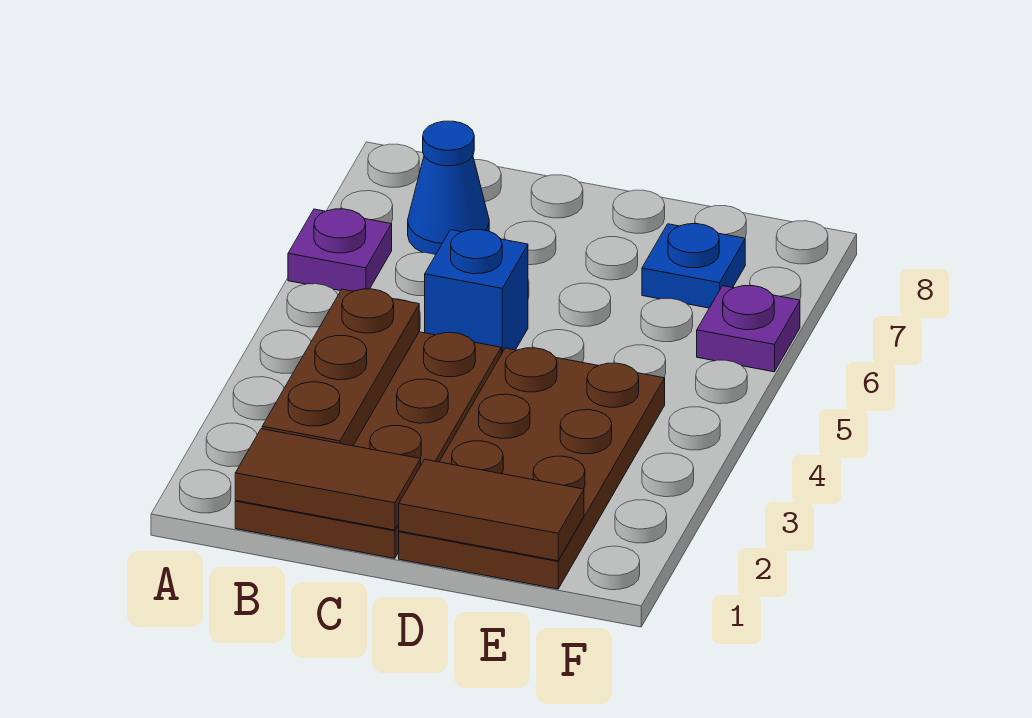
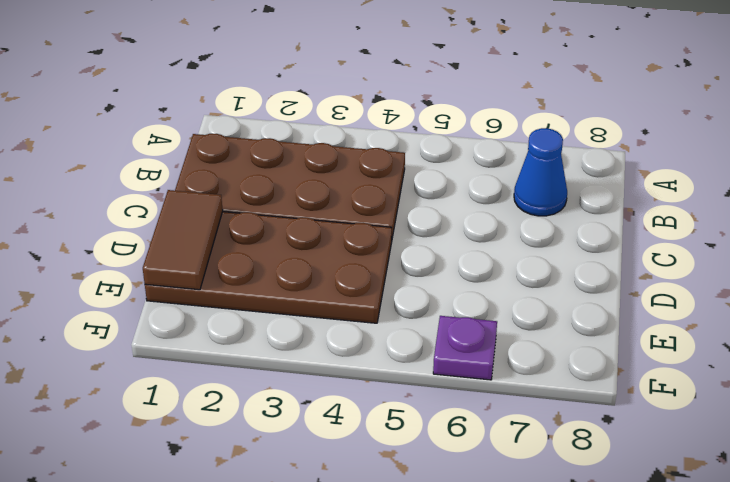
none -> purple 1x1 plate [288,209,392,291]
none -> blue 1x1 brick [425,230,528,354]

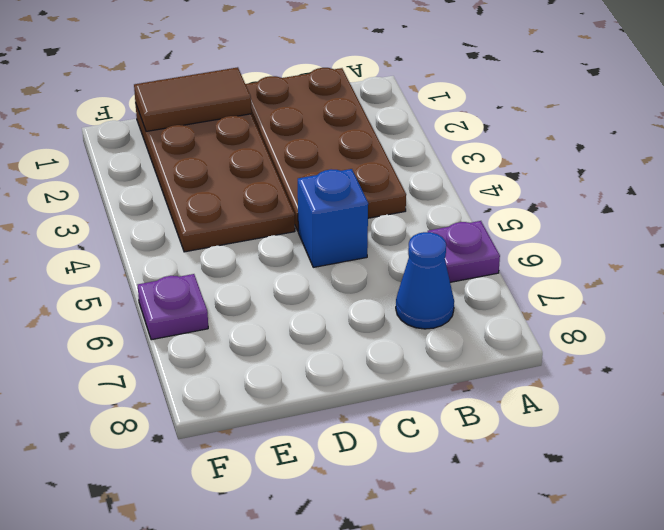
none -> blue 1x1 plate [642,224,745,308]
none -> brown 1x2 tile [235,429,420,530]

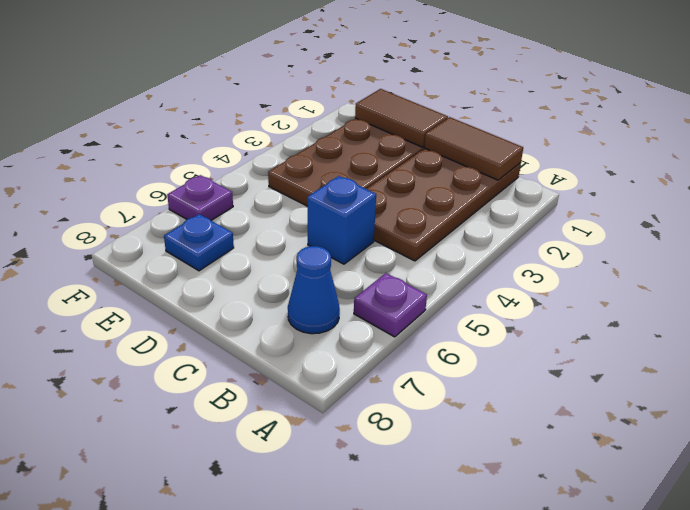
none -> brown 1x3 plate [262,289,419,446]

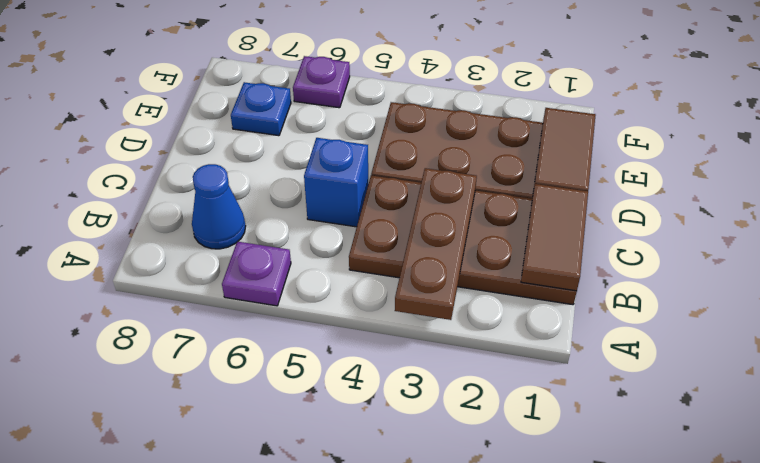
brown 1x3 plate [395,168,477,320] -> brown 1x3 plate turned to [262,289,419,446]

